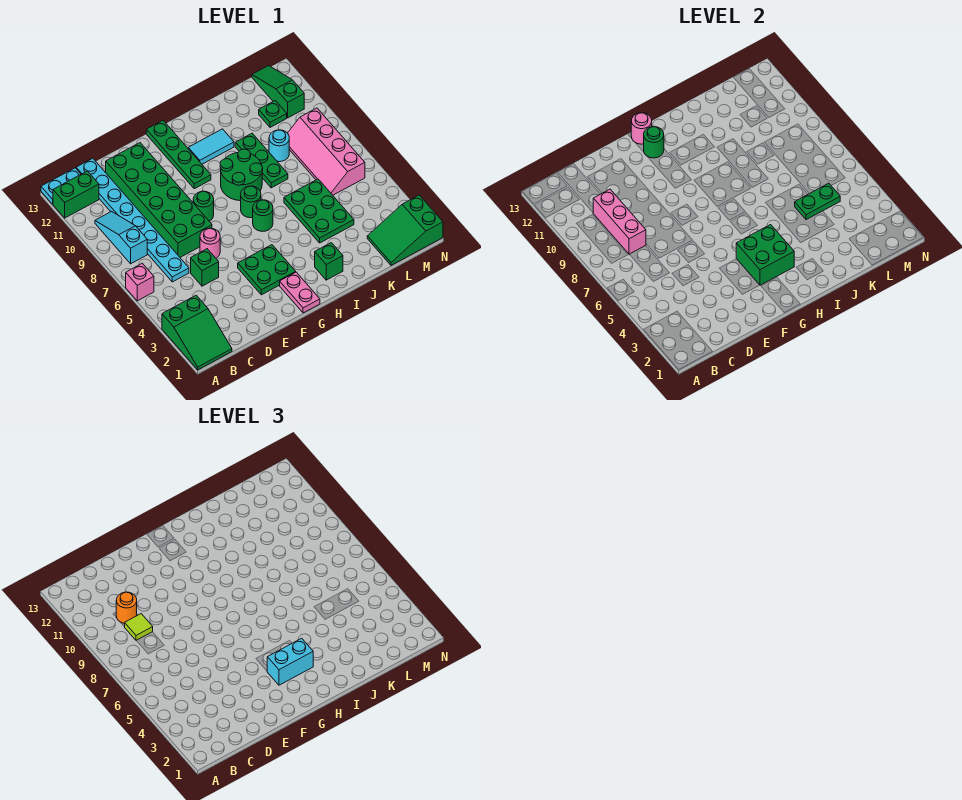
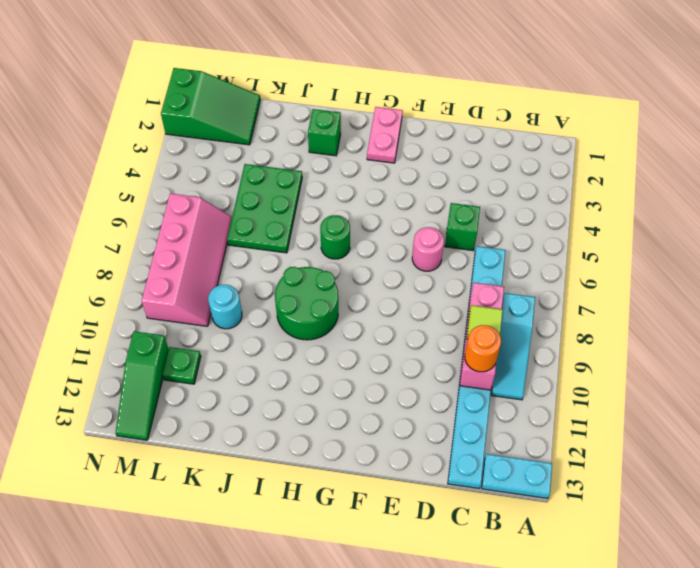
none -> green 2x3 slope [162,295,232,370]
none -> pink 1x1 brick [126,263,154,301]
none -> green 1x2 brick [53,171,99,218]
none -> green 2x6 brick [106,143,212,257]

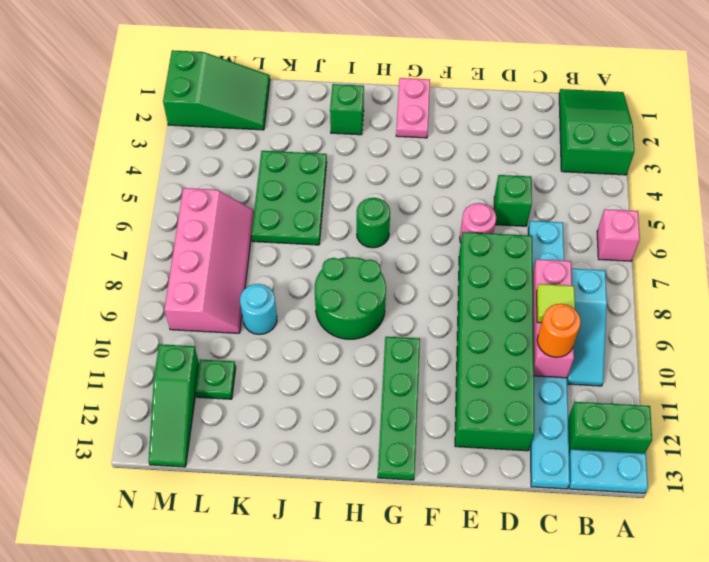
none -> green 2x2 plate [238,245,296,295]
none -> green 1x1 round brick [193,191,214,221]
none -> green 1x1 round brick [241,186,261,218]
none -> cyan 1x2 tile [188,129,234,164]

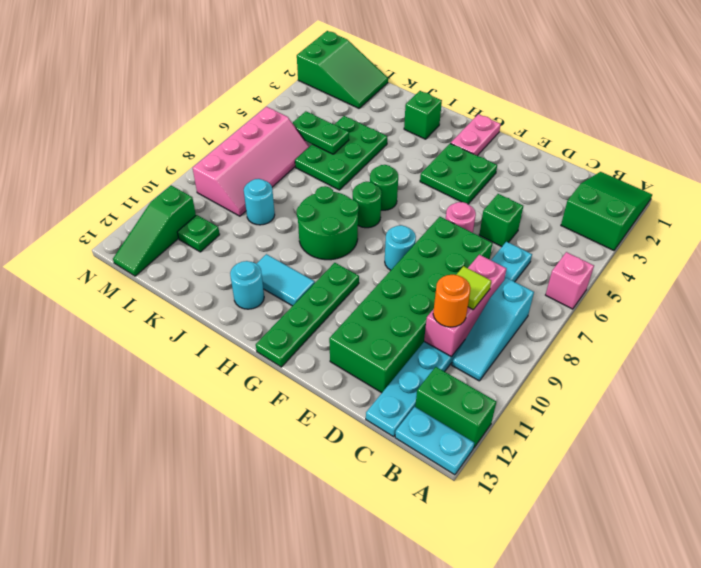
cyan 1x1 round brick [385,225,416,270] -> green 1x1 round brick [193,191,214,221]
cyan 1x1 round brick [230,261,264,309] -> none
none -> green 1x3 plate [235,133,288,188]
none -> green 2x2 brick [736,225,794,285]
none -> green 1x1 round brick [644,127,664,158]
none -> pink 1x1 round brick [631,113,652,144]

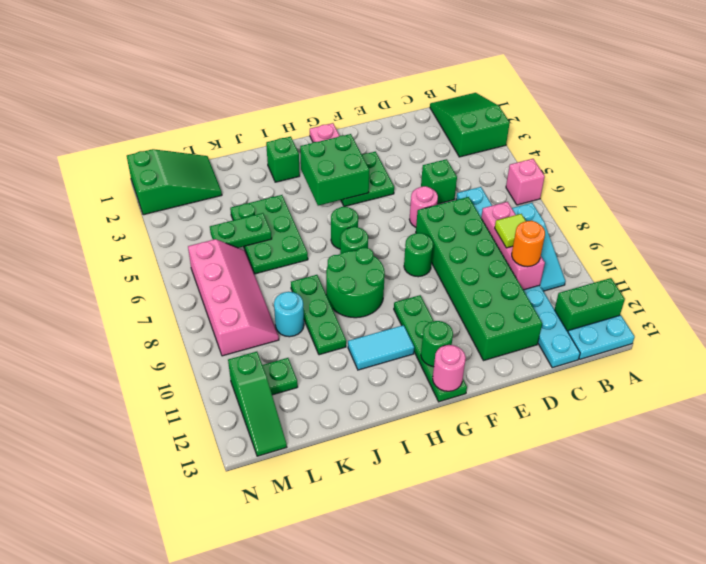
none -> cyan 1x2 brick [267,638,313,685]

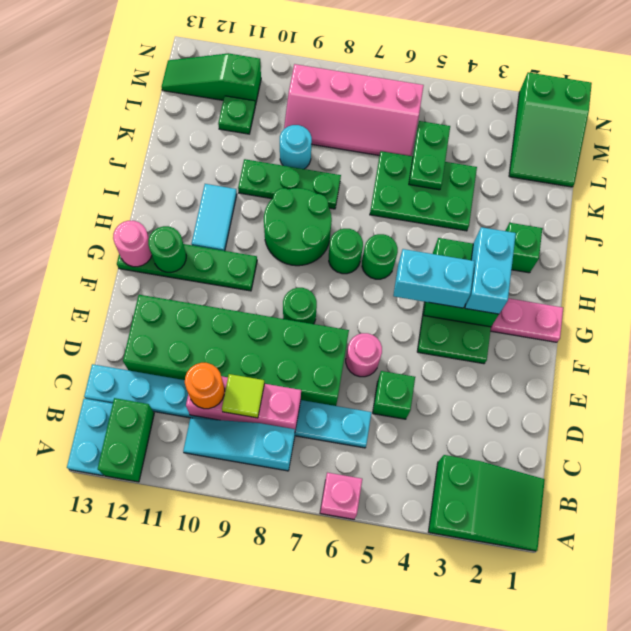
cyan 1x2 brick [393,249,475,308] -> none

